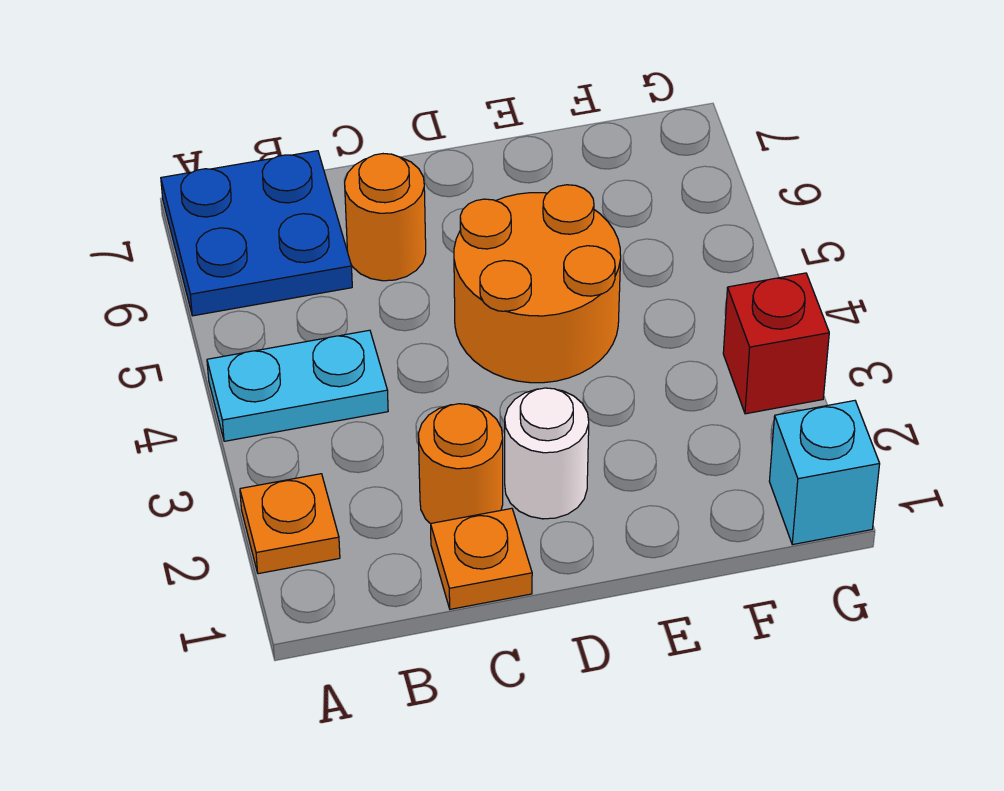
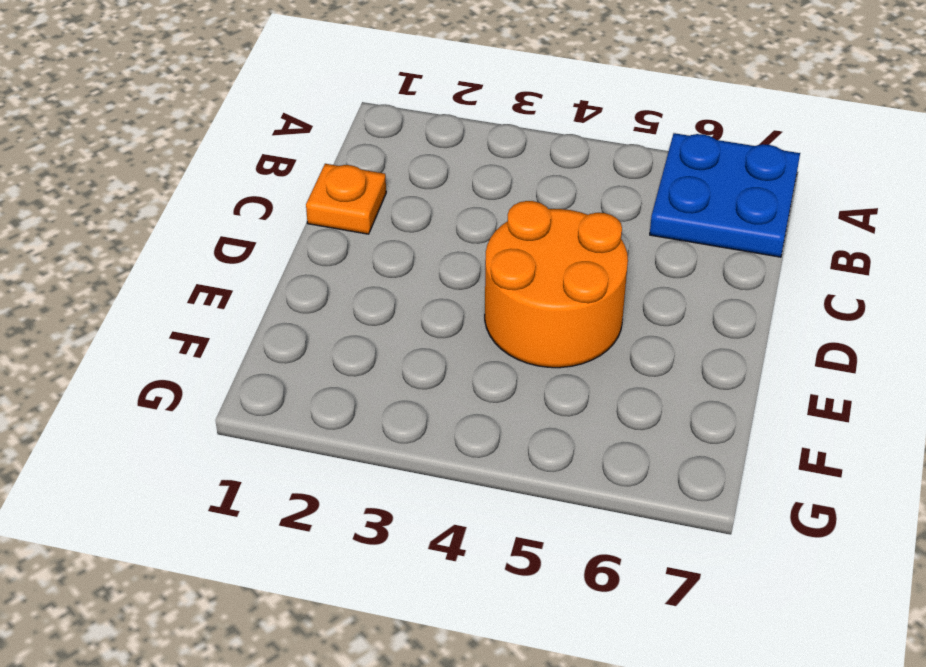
none -> orange 1x1 plate [240,474,340,574]
none -> cyan 1x2 plate [207,330,388,441]

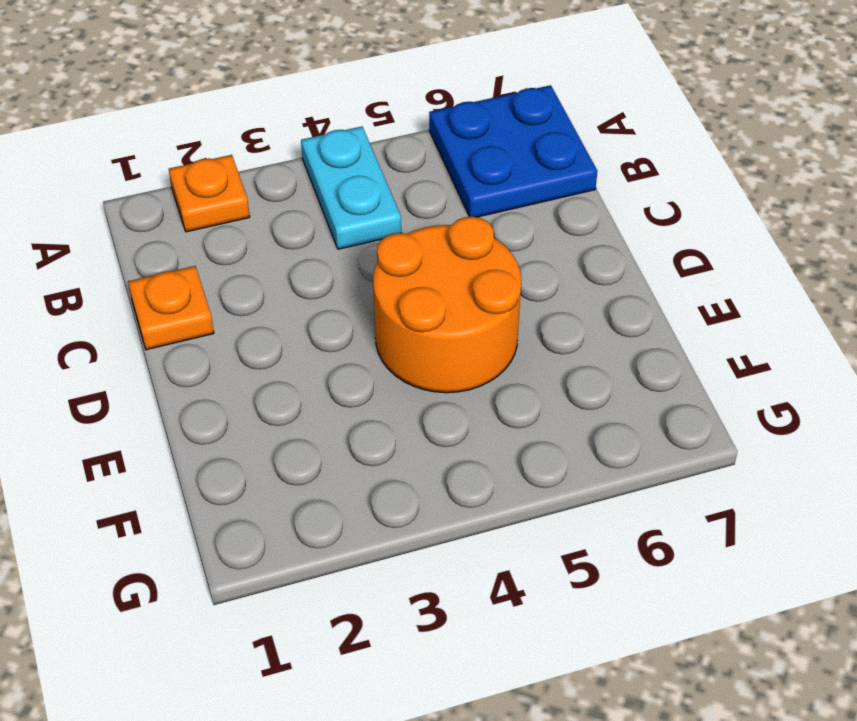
none -> orange 1x1 round brick [418,404,503,524]
none -> orange 1x1 round brick [344,154,426,281]

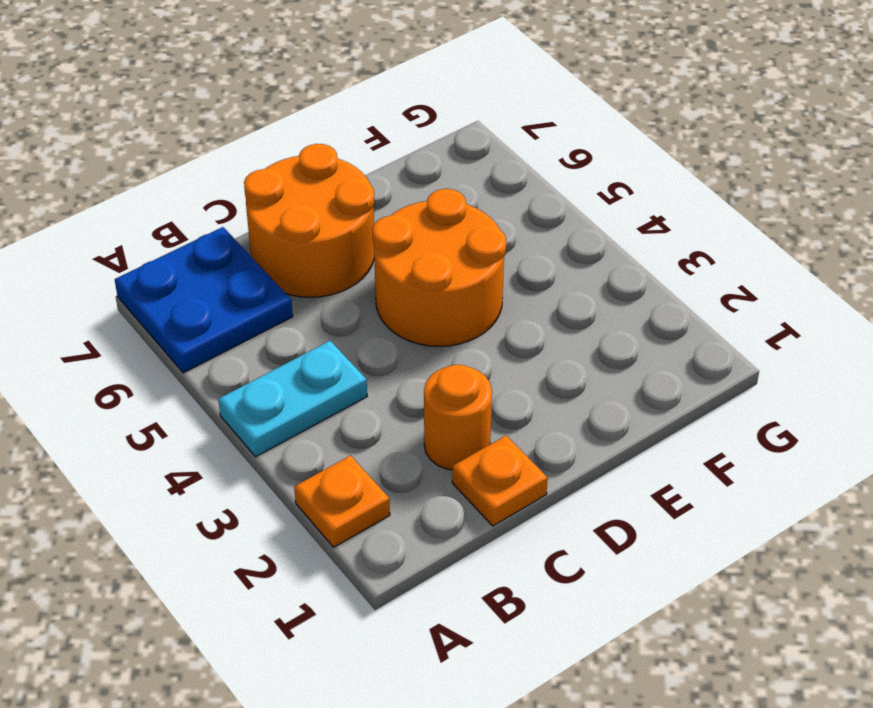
orange 2x2 round brick [244,144,375,297] -> orange 1x1 round brick [344,154,426,281]
none -> white 1x1 round brick [505,388,589,519]
none -> cyan 1x1 brick [769,401,880,545]

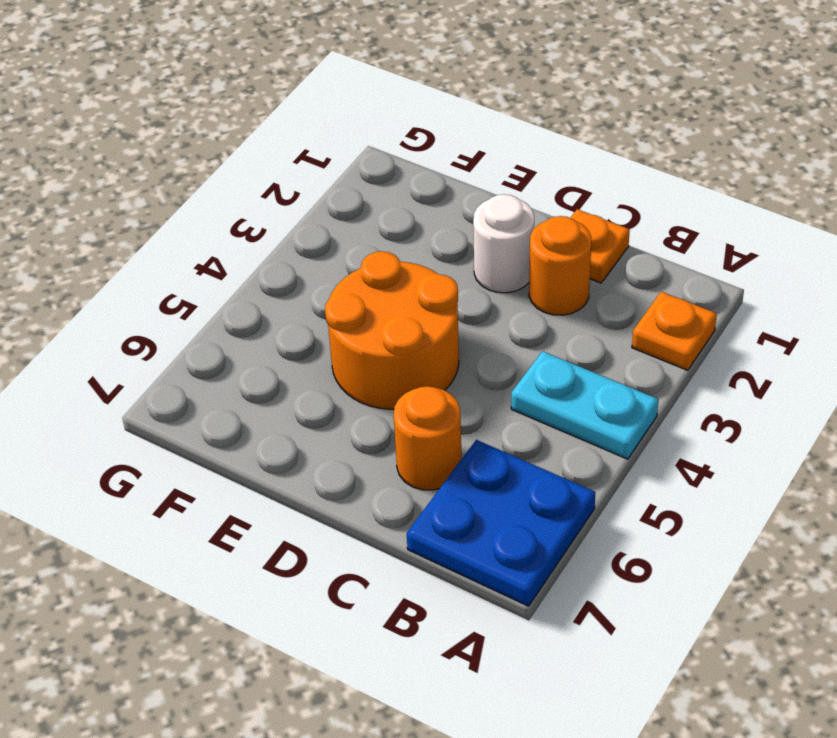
none -> cyan 1x1 brick [769,401,880,545]
none -> red 1x1 brick [723,273,829,414]

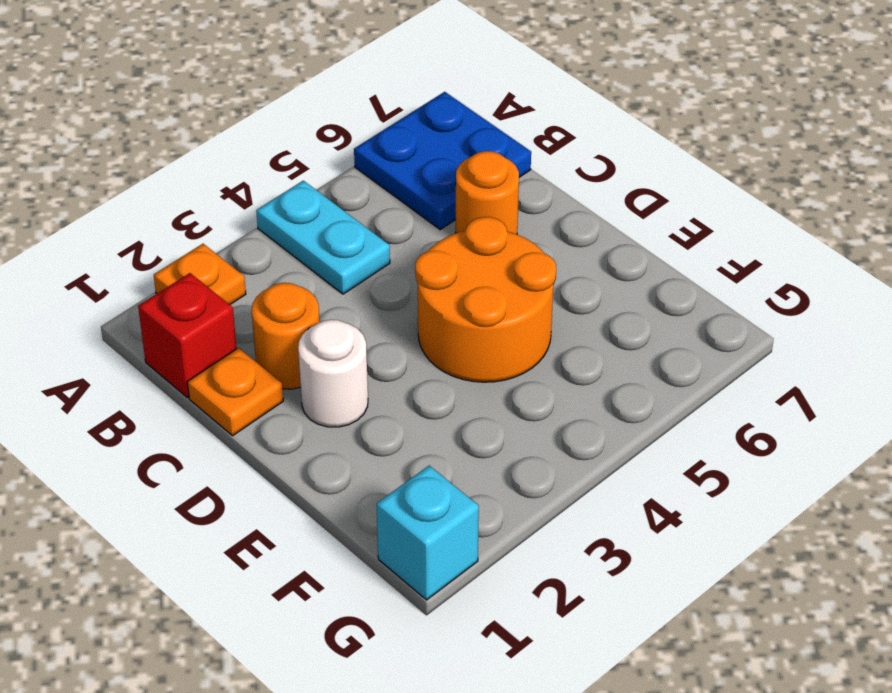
red 1x1 brick [138,273,237,398] -> red 1x1 brick moved to [723,273,829,414]

